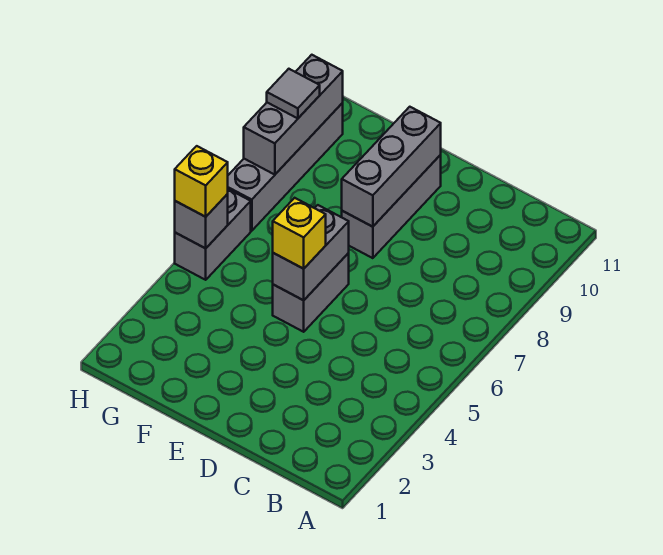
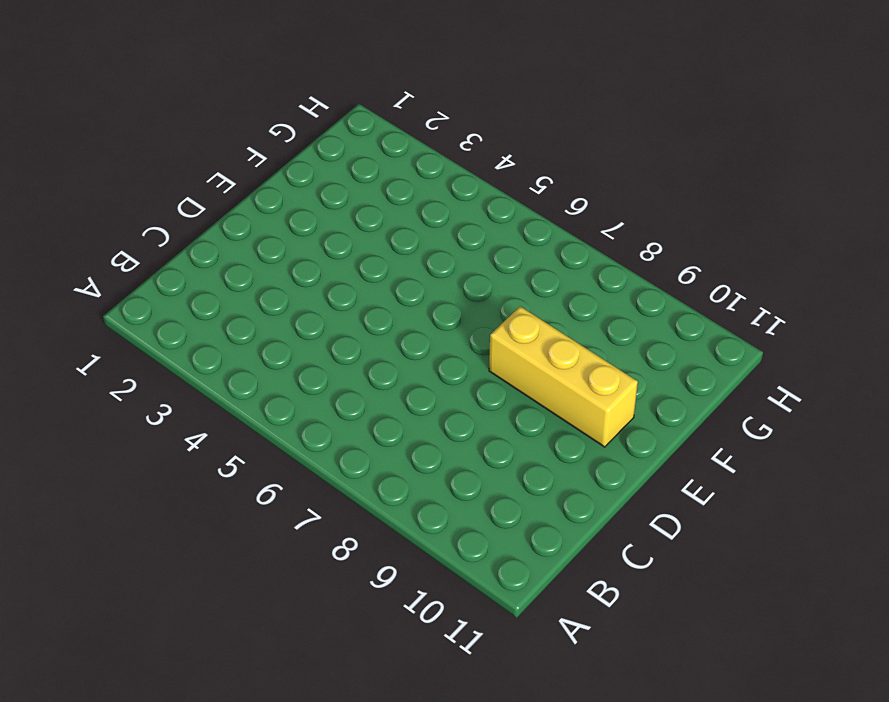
yellow 1x3 brick [489,306,638,447] -> grey 1x3 brick [342,155,441,258]
none -> grey 1x2 brick [273,253,349,332]
none -> grey 1x2 brick [175,189,251,280]

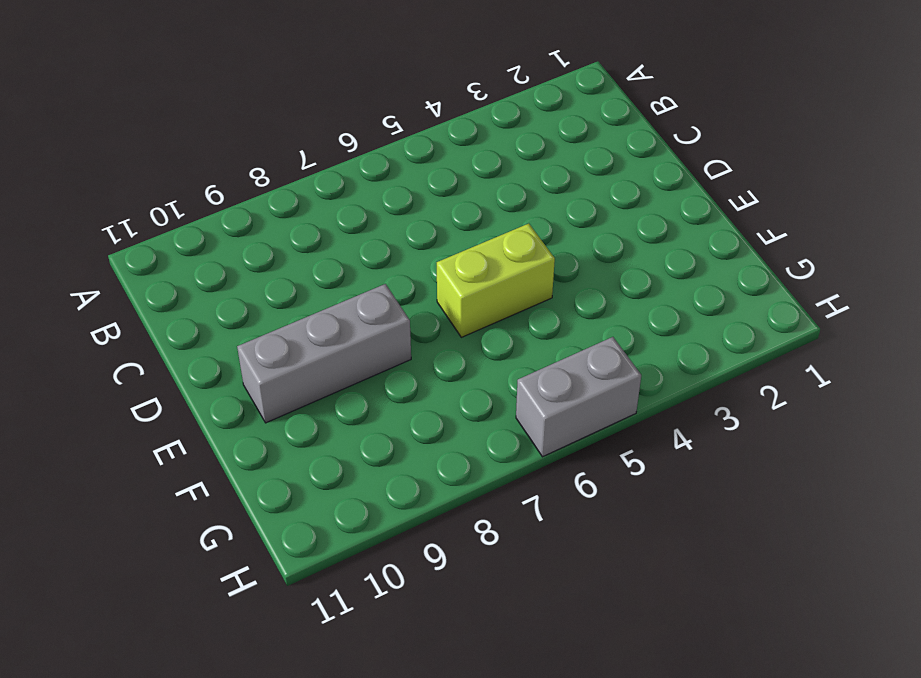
lime 1x2 brick [437,224,555,337] -> grey 1x2 brick [273,253,349,332]
none -> grey 1x4 brick [228,103,343,231]
none -> grey 1x2 brick [273,205,349,300]

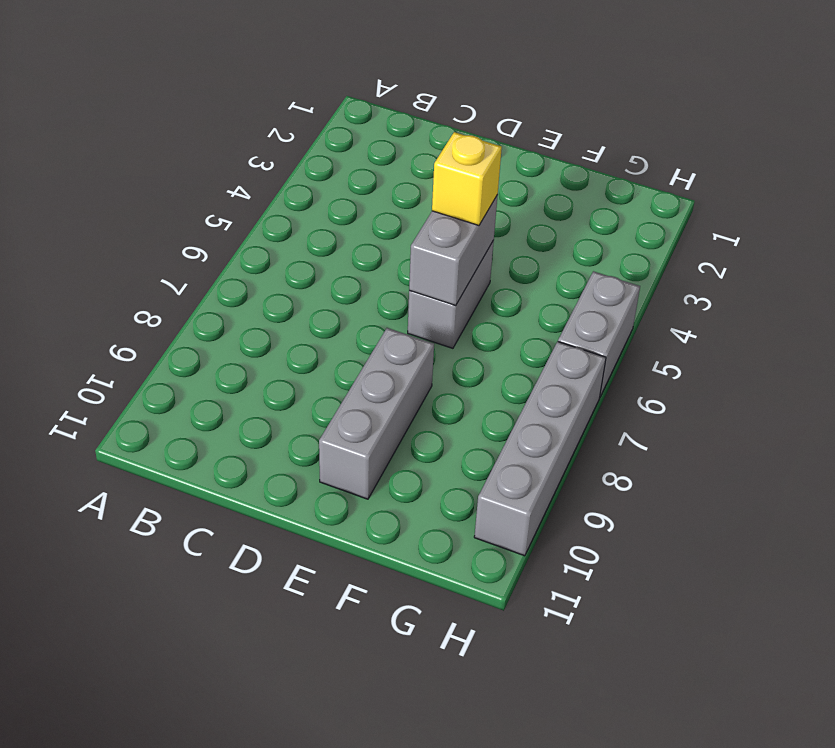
none -> grey 1x3 brick [342,107,441,227]
none -> grey 1x1 brick [175,194,228,248]

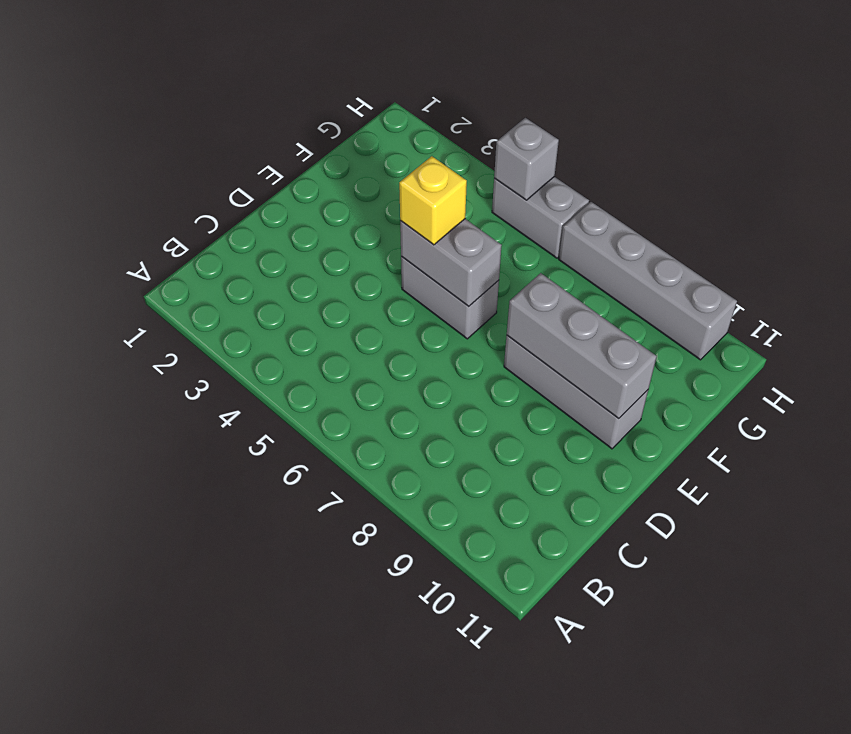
none -> grey 1x3 brick [244,55,343,175]
none -> yellow 1x1 brick [175,146,228,217]

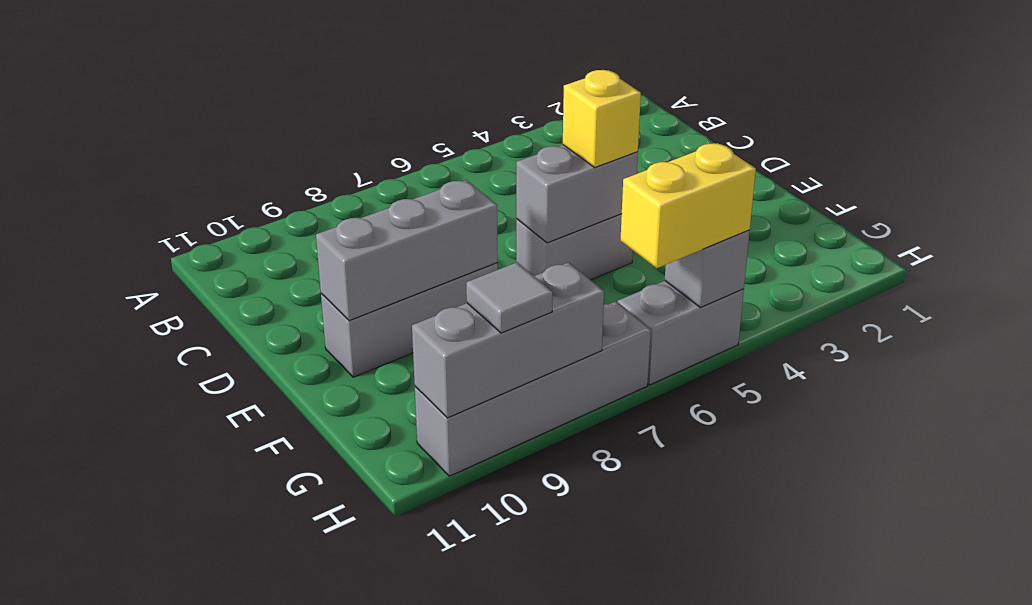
yellow 1x2 brick [620,143,756,268] -> yellow 1x1 brick [175,146,228,217]

